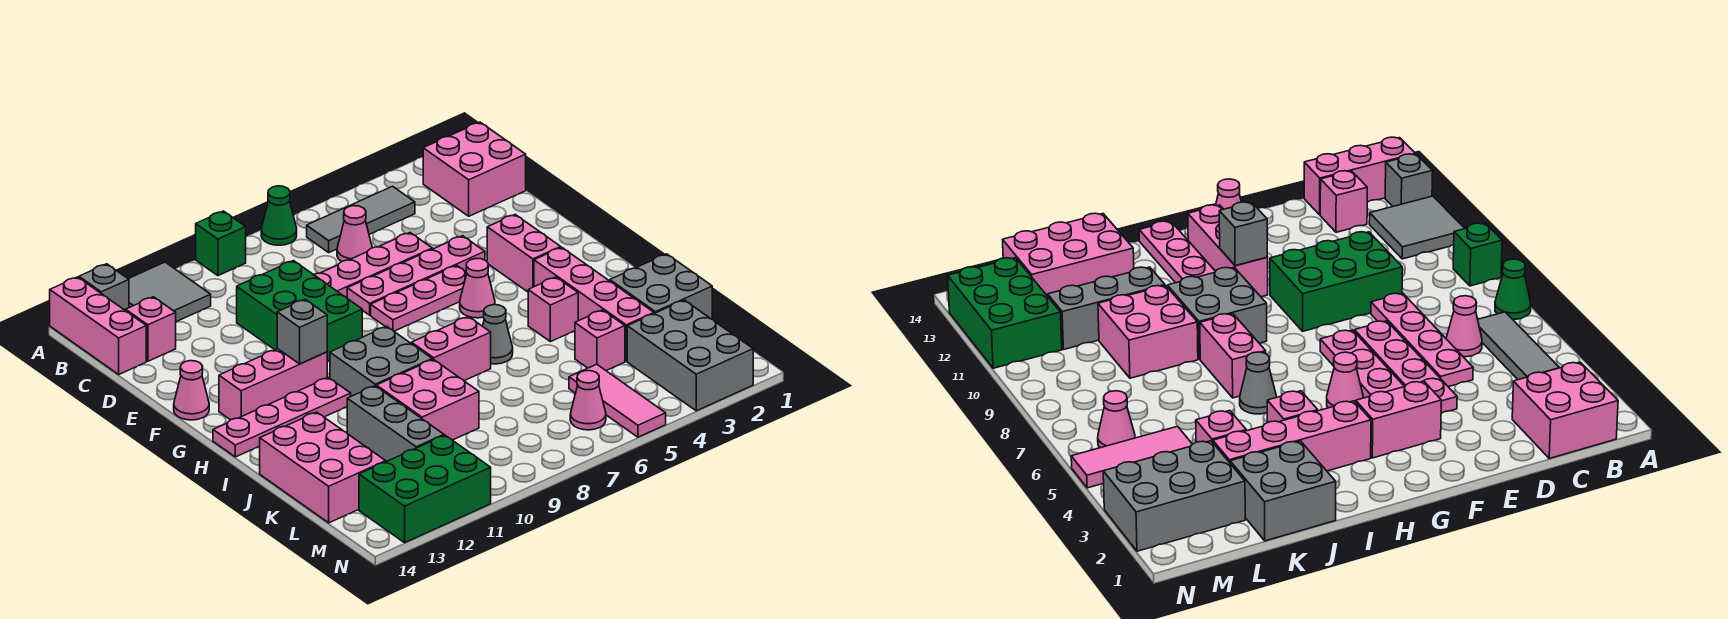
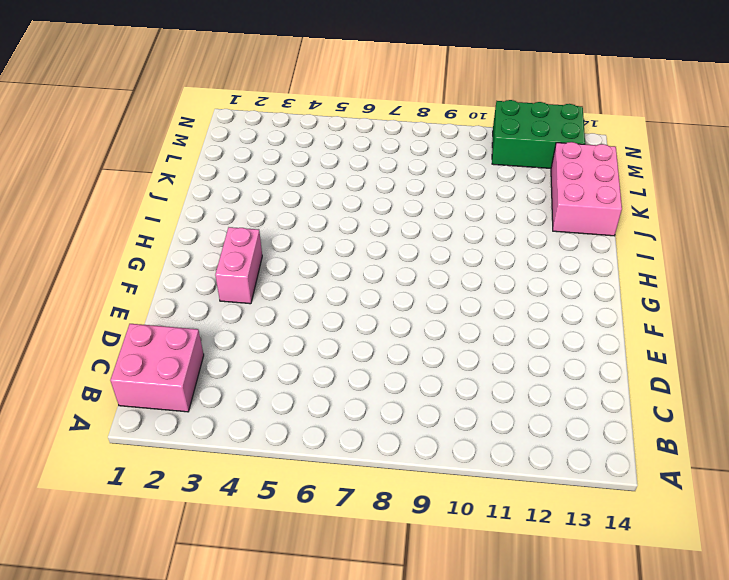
none -> green 1x1 cone [261,186,297,245]
none -> green 1x1 brick [196,211,246,276]
none -> grey 2x2 tile [129,262,211,322]
none -> grey 1x1 brick [79,264,129,311]

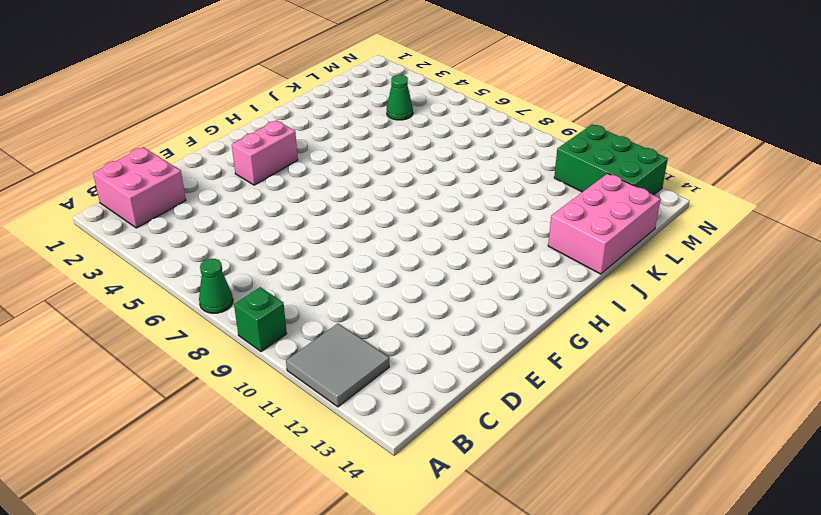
green 1x1 cone [387,75,413,120] -> none
none -> grey 1x1 brick [79,264,129,311]
none -> pink 1x3 brick [50,277,146,374]
none -> grey 1x3 tile [307,186,415,252]
none -> pink 1x1 cone [337,206,372,262]

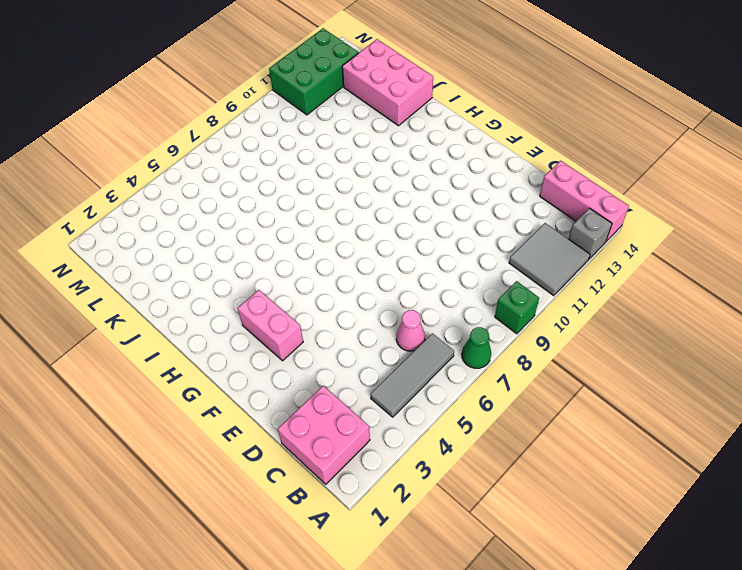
none -> pink 1x1 brick [126,297,176,361]
none -> pink 1x4 plate [313,233,432,298]
none -> green 2x3 brick [237,261,362,361]
none -> pink 1x4 plate [347,236,485,315]

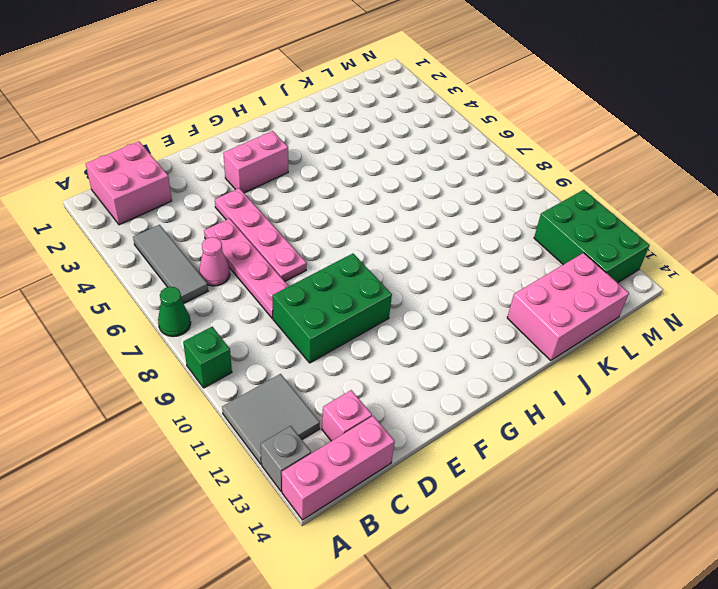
none -> pink 1x3 plate [371,265,467,331]
none -> pink 1x1 cone [174,361,209,420]
none -> pink 1x1 cone [460,259,495,318]
none -> pink 1x3 brick [219,349,327,420]

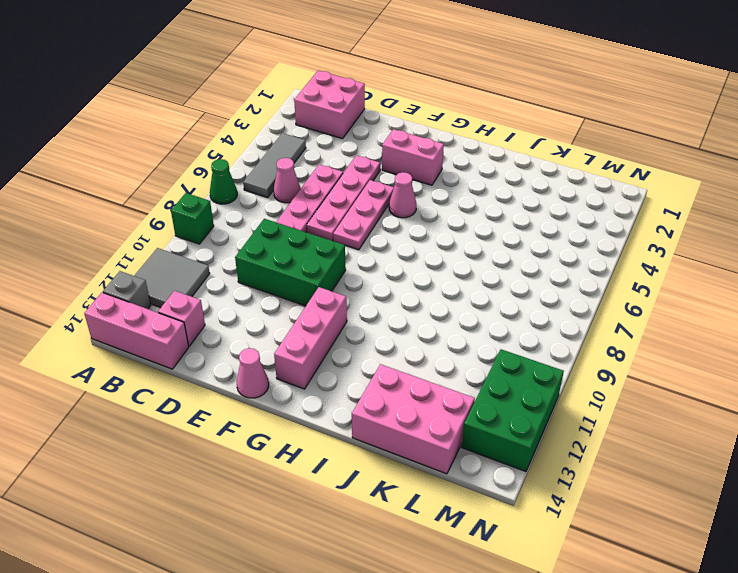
none -> pink 1x4 brick [534,247,654,361]
none -> grey 2x2 brick [330,326,432,396]
none -> pink 1x4 plate [213,378,351,457]
none -> pink 1x1 brick [528,277,578,342]

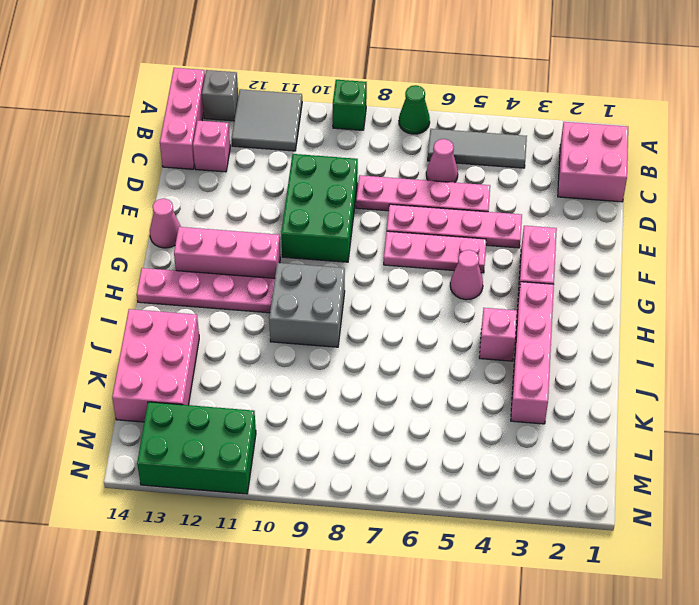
none -> grey 1x1 cone [483,305,513,364]
none -> pink 1x2 brick [412,317,491,381]
none -> grey 2x2 brick [610,254,712,319]
none -> pink 2x2 brick [377,359,479,440]

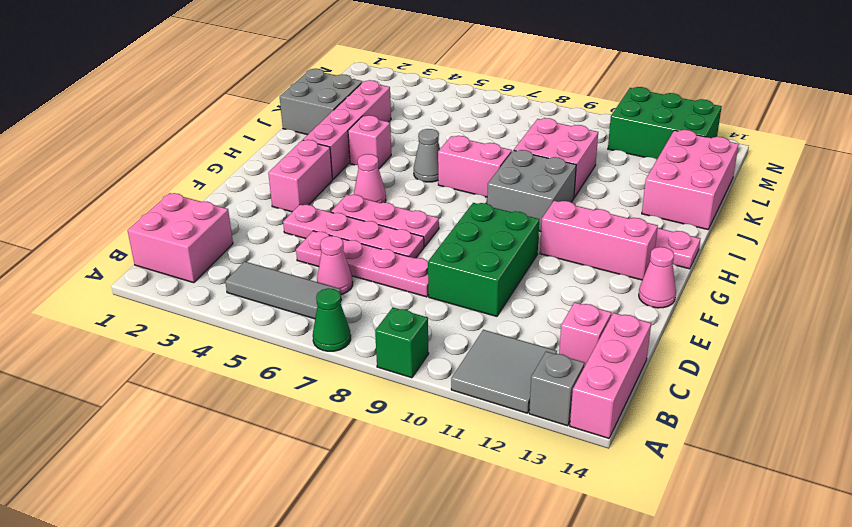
none -> grey 1x3 brick [347,386,444,462]
none -> pink 1x1 brick [575,310,625,370]
none -> grey 2x3 brick [627,300,753,411]
none -> pink 1x3 tile [569,364,666,437]

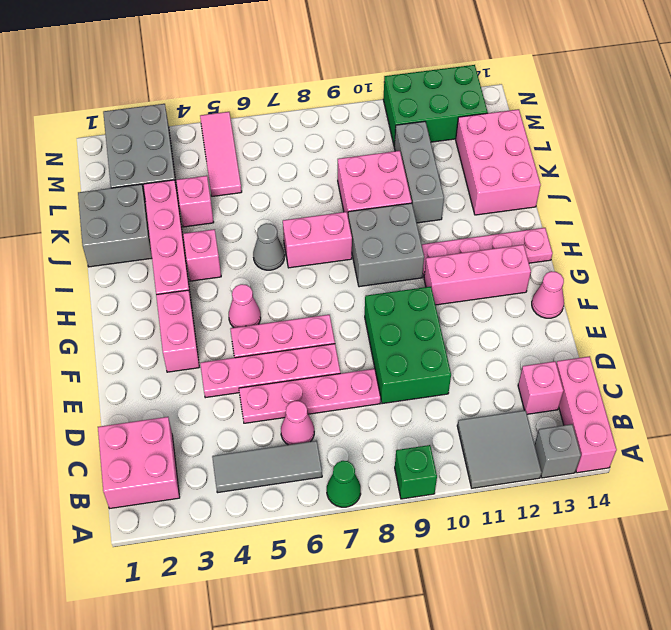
none -> pink 1x1 cone [570,371,606,430]
none -> grey 1x1 brick [277,300,327,364]

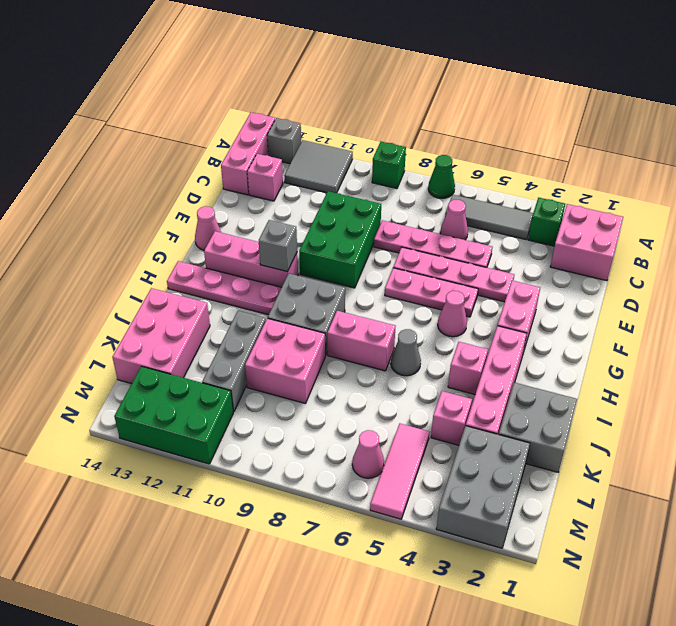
green 1x1 brick [528,198,565,246] -> none

